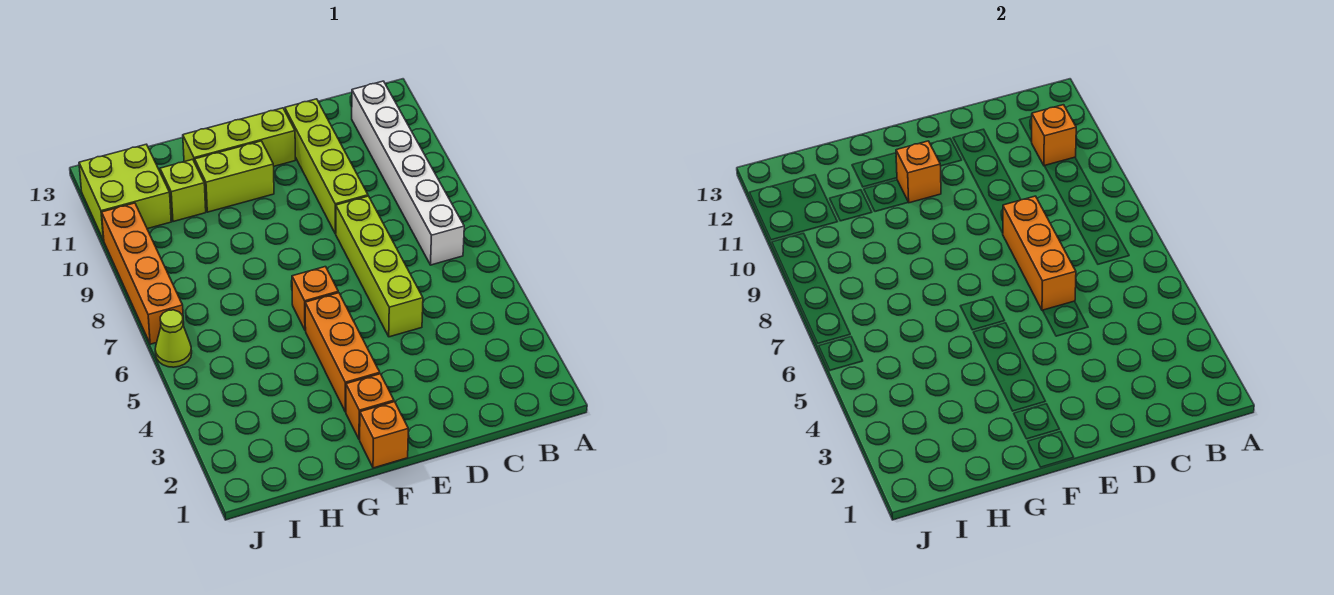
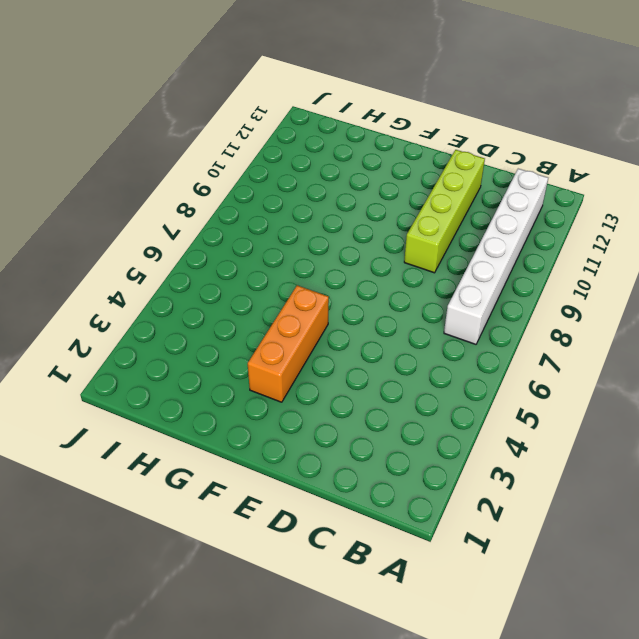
none -> lime 1x4 brick [336,196,423,337]
none -> lime 1x3 brick [183,108,295,166]
none -> orange 1x1 brick [360,402,408,468]

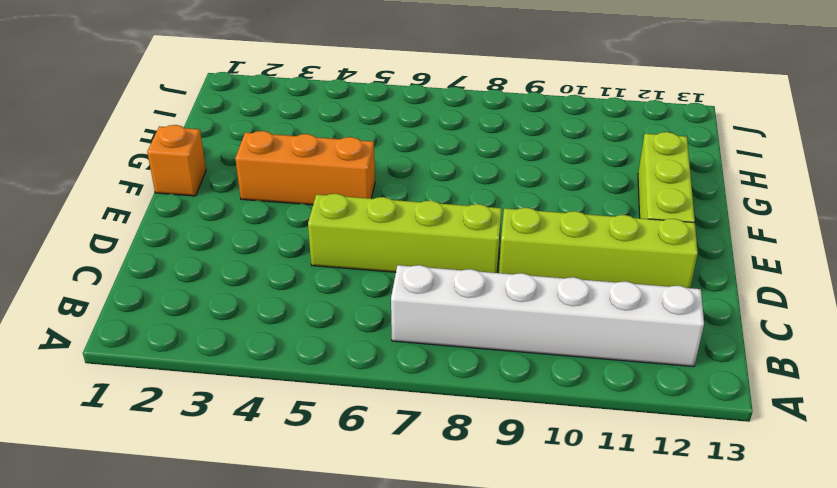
none -> orange 1x1 brick [346,374,394,440]
none -> orange 1x1 brick [292,267,338,330]
none -> lime 1x2 brick [195,141,274,212]

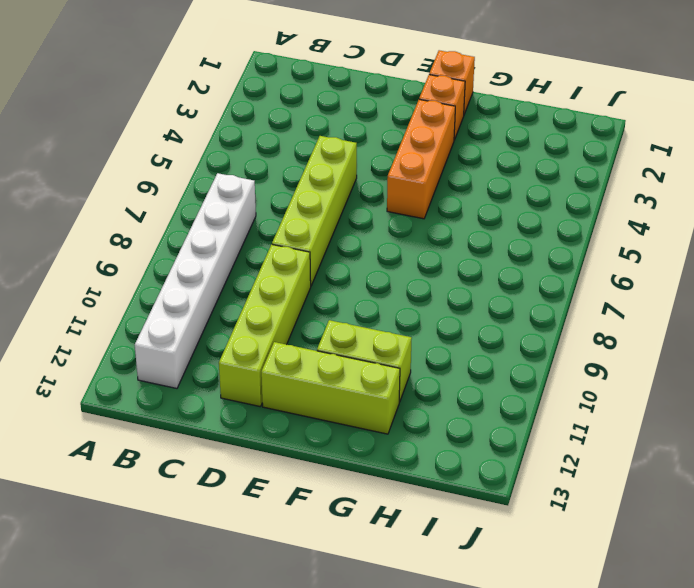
none -> orange 1x1 brick [292,267,338,330]
none -> lime 1x1 brick [160,159,206,222]
none -> lime 2x2 brick [79,144,171,240]

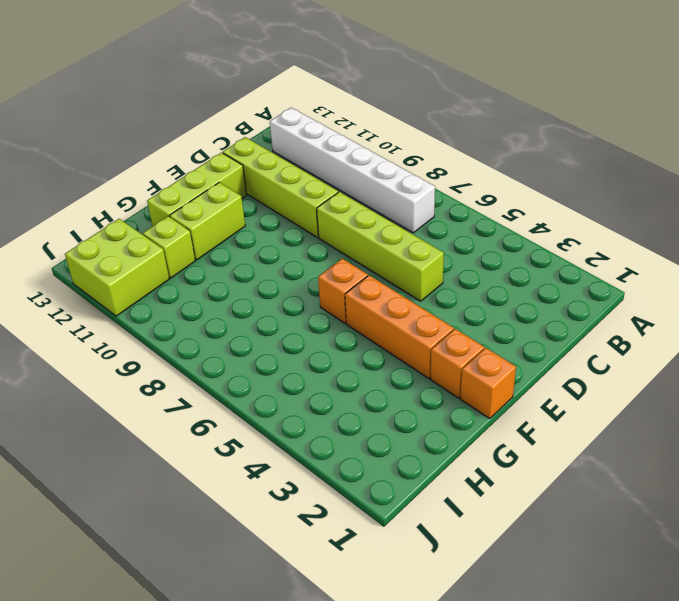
none -> lime 1x1 cone [155,310,192,367]
none -> orange 1x4 brick [102,203,184,344]
none -> orange 1x1 brick [1032,105,1076,166]

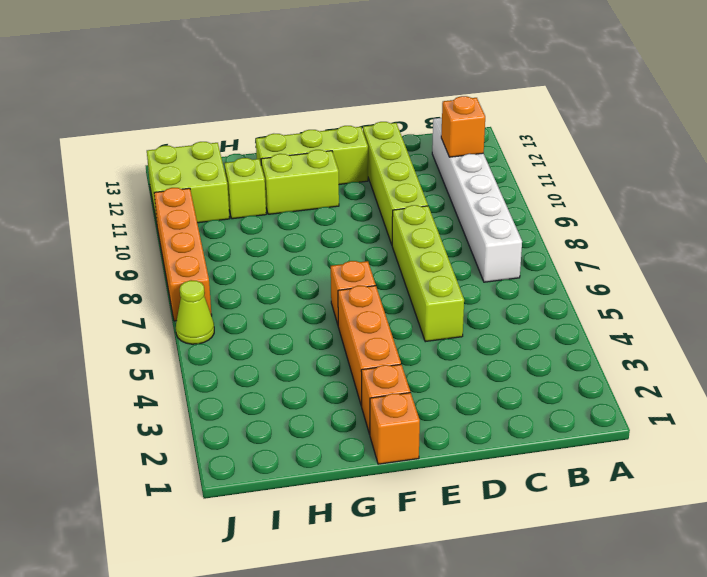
none -> orange 1x3 brick [1003,196,1076,311]
none -> orange 1x1 brick [896,141,941,203]

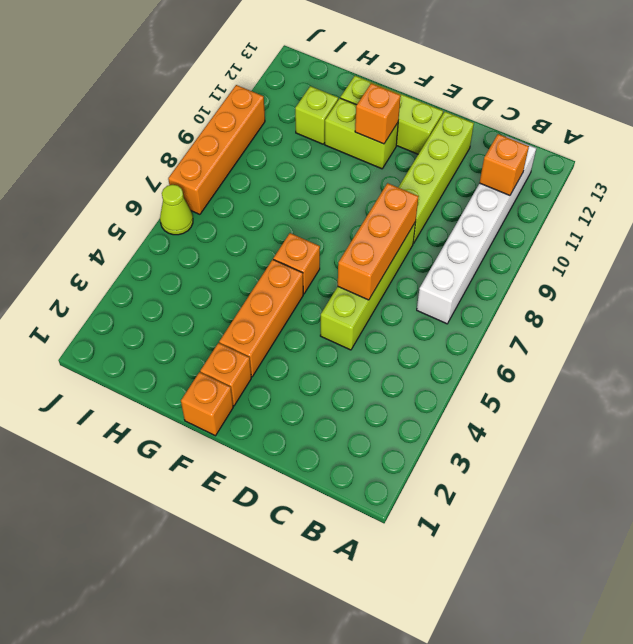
none -> lime 2x2 brick [79,144,171,240]

